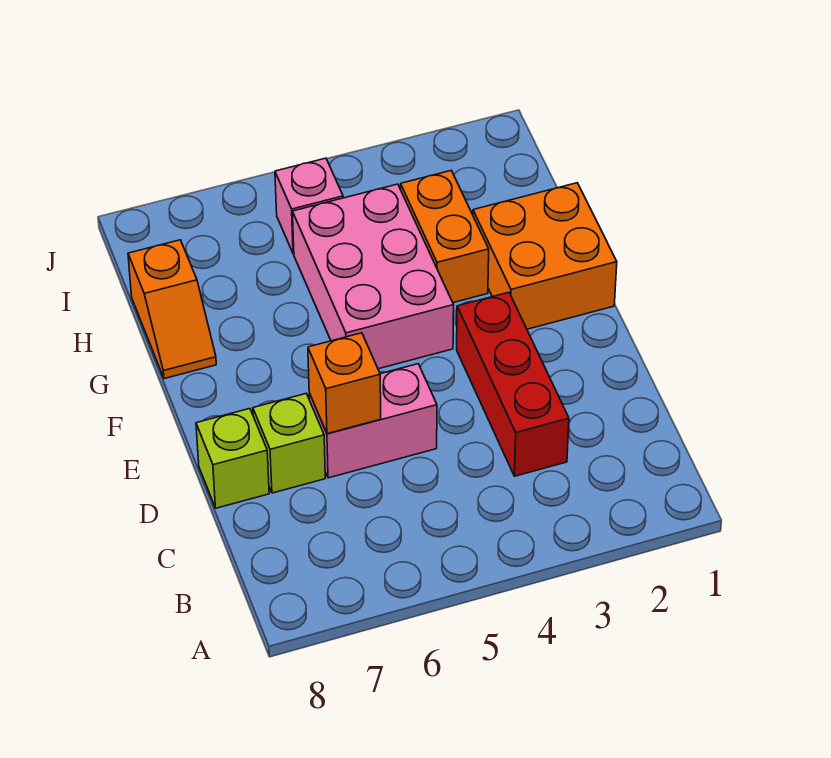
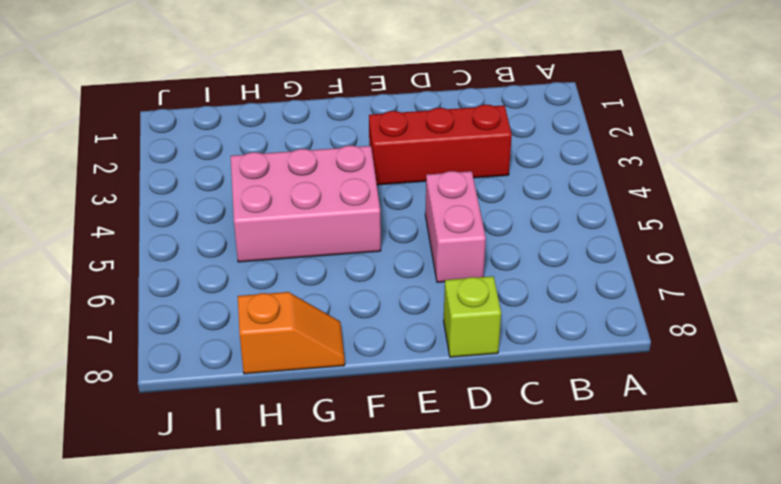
none -> lime 1x1 brick [253,394,325,493]
none -> orange 2x2 brick [473,183,617,329]

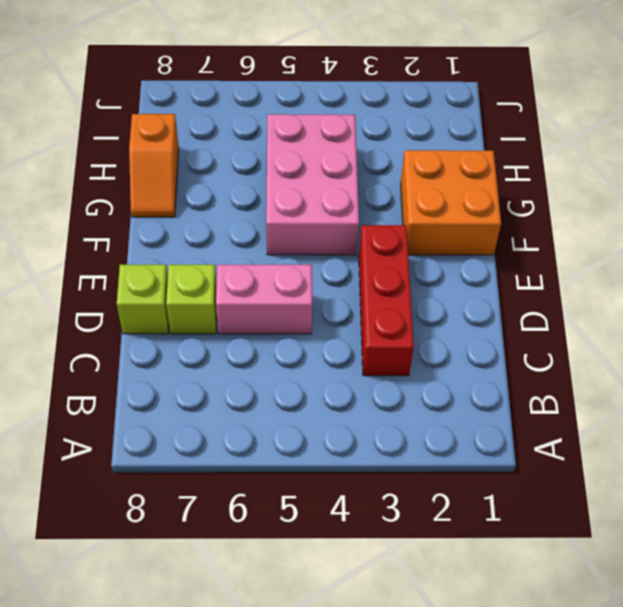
none -> orange 1x2 brick [401,171,489,303]
none -> pink 1x1 brick [275,158,343,254]

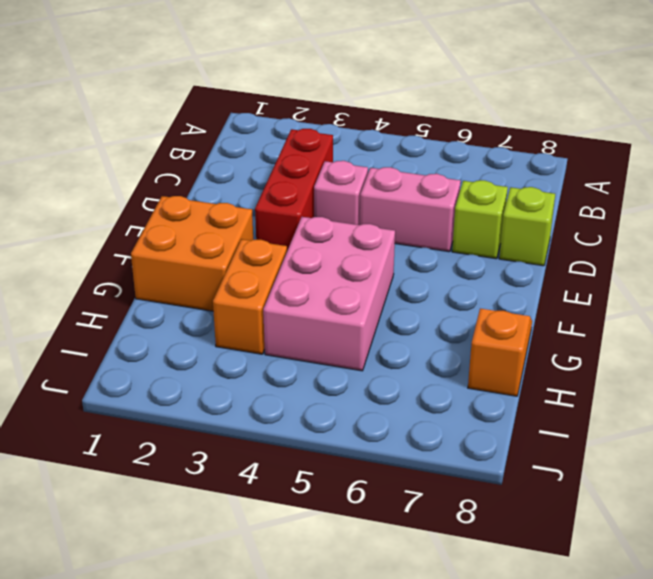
pink 1x1 brick [314,161,368,225] -> pink 1x1 brick moved to [275,158,343,254]
none -> orange 1x1 brick [308,333,381,434]

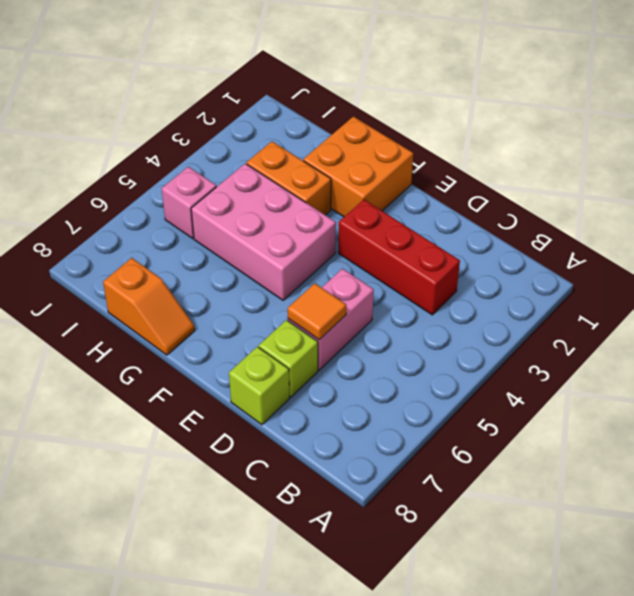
orange 1x1 tile [288,283,346,340] -> orange 1x1 brick [308,333,381,434]

